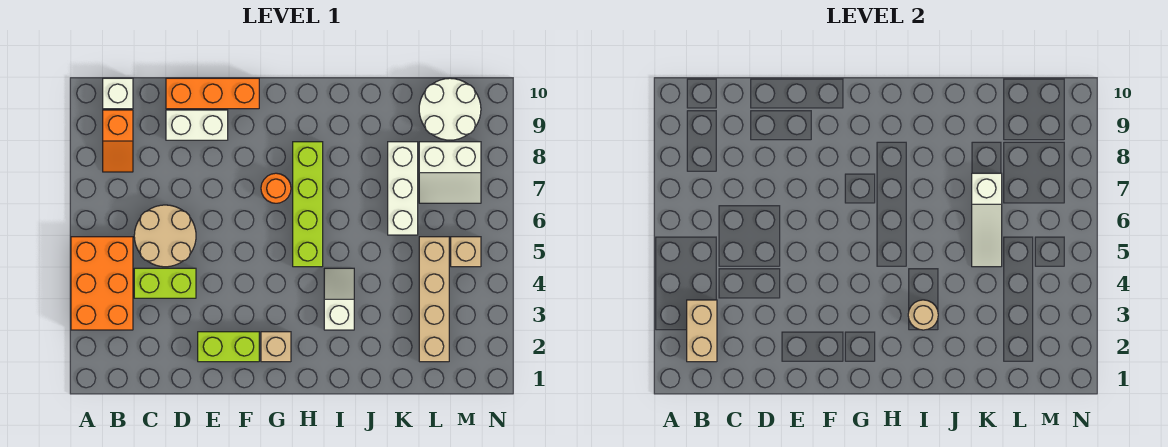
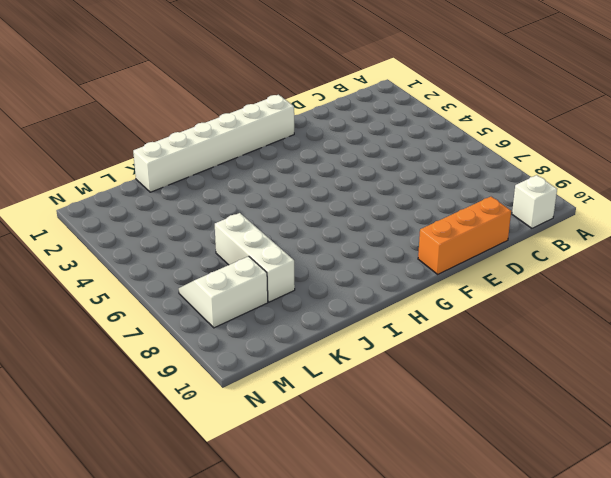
white 1x6 brick [133,95,294,192] -> none
none -> orange 2x3 brick [71,237,133,330]
none -> orange 1x2 slope [103,110,133,172]
none -> lime 1x2 brick [134,268,196,298]

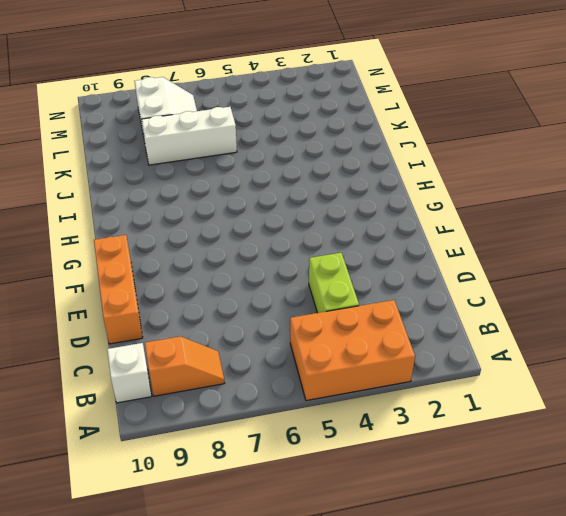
none -> tan 2x2 round brick [134,205,196,267]
none -> white 1x2 brick [166,110,228,140]
none -> lime 1x2 brick [198,332,259,362]

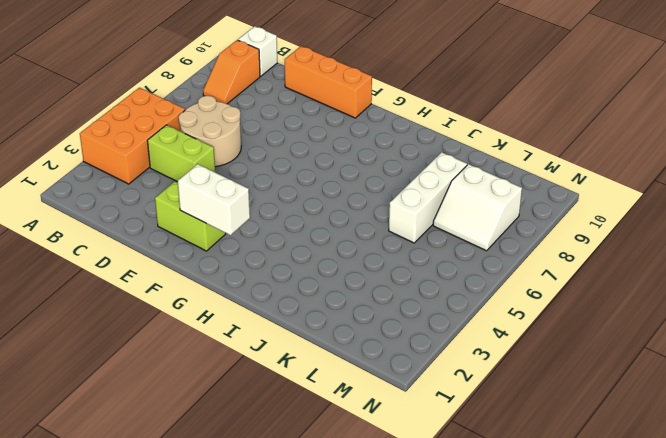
white 1x2 brick [178,164,250,235] -> white 1x2 brick moved to [166,110,228,140]
none -> tan 1x1 brick [261,332,291,362]
none -> orange 1x1 round brick [261,173,291,203]
none -> lime 1x4 brick [293,142,323,267]

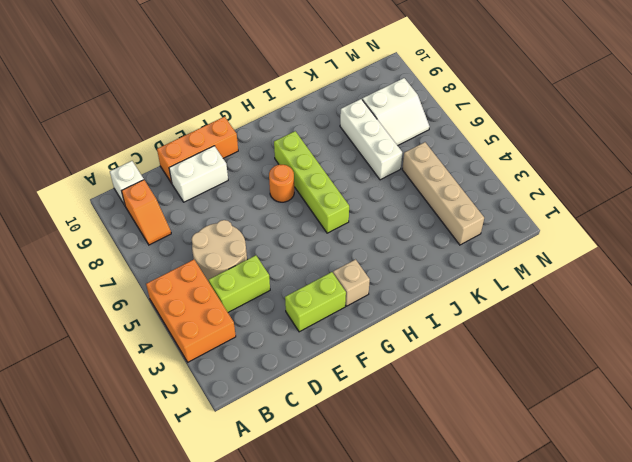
none -> white 1x2 slope [324,268,354,330]
none -> white 2x2 round brick [419,78,481,140]
none -> tan 1x1 brick [451,237,481,267]

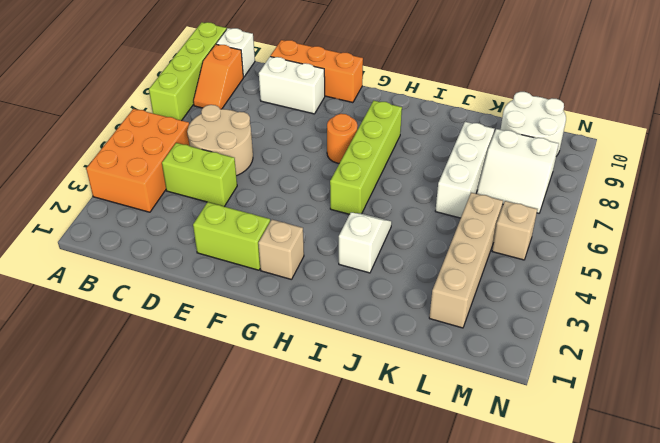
lime 1x4 brick [149,22,227,121] -> none
none -> tan 1x2 brick [687,300,717,362]
none -> tan 1x1 round brick [908,300,938,330]
none -> white 1x3 slope [972,173,1002,267]

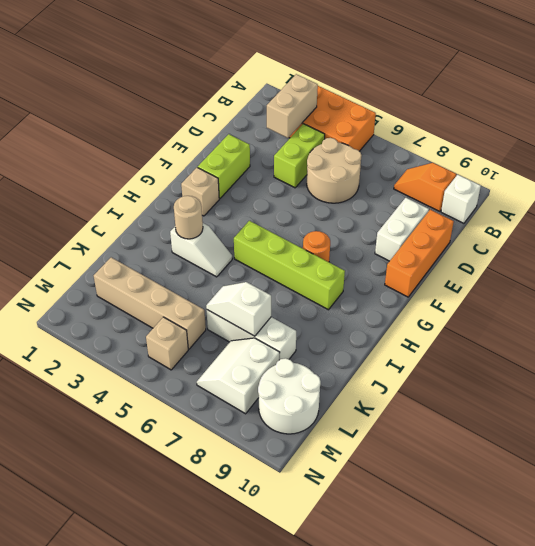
tan 1x2 brick [267,74,318,138] -> tan 1x2 brick turned to [687,300,717,362]
white 1x2 slope [206,282,271,336] -> white 1x3 slope [972,173,1002,267]

